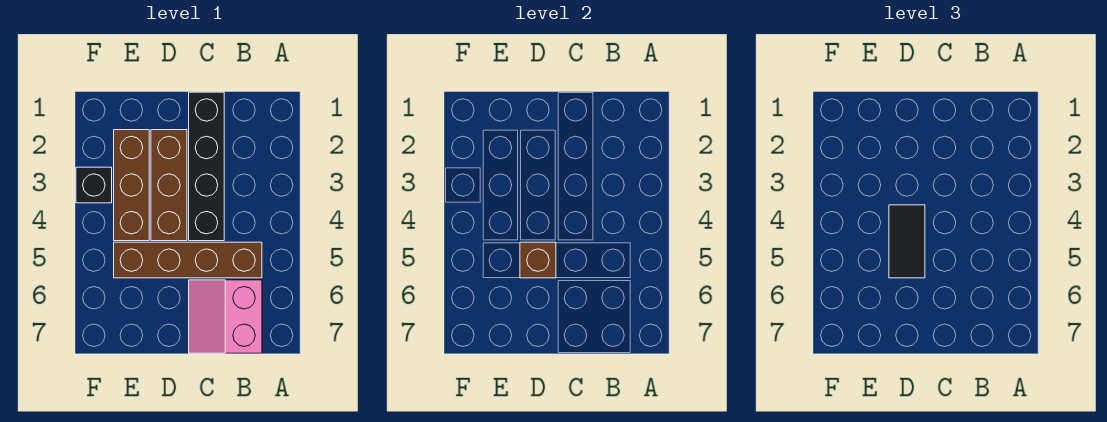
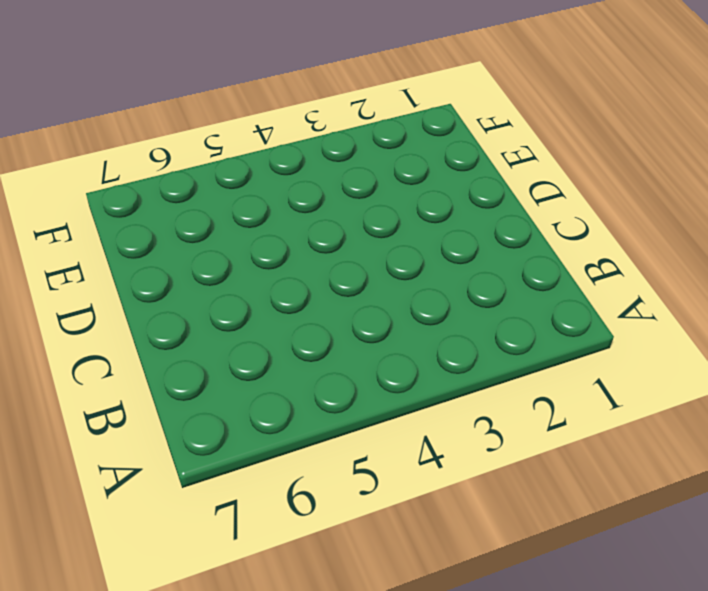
none -> brown 1x4 brick [114,242,262,278]
none -> pink 2x2 slope [189,280,262,353]

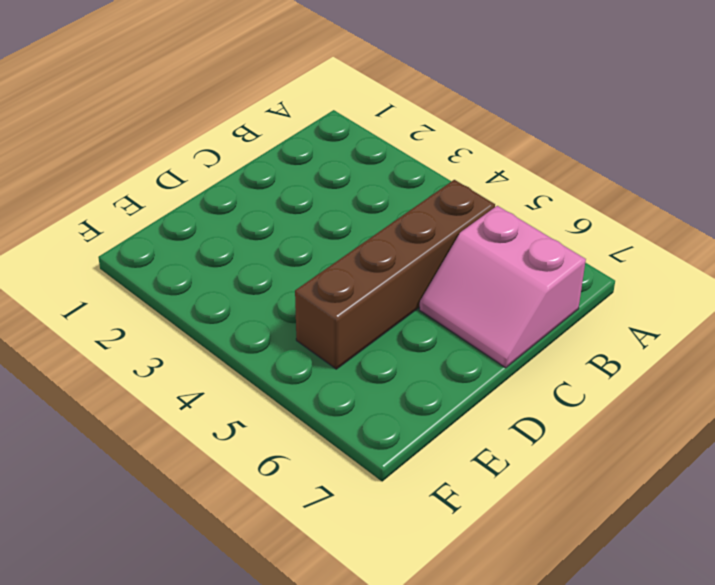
none -> black 1x4 brick [189,92,224,241]
none -> brown 1x3 brick [151,130,187,241]

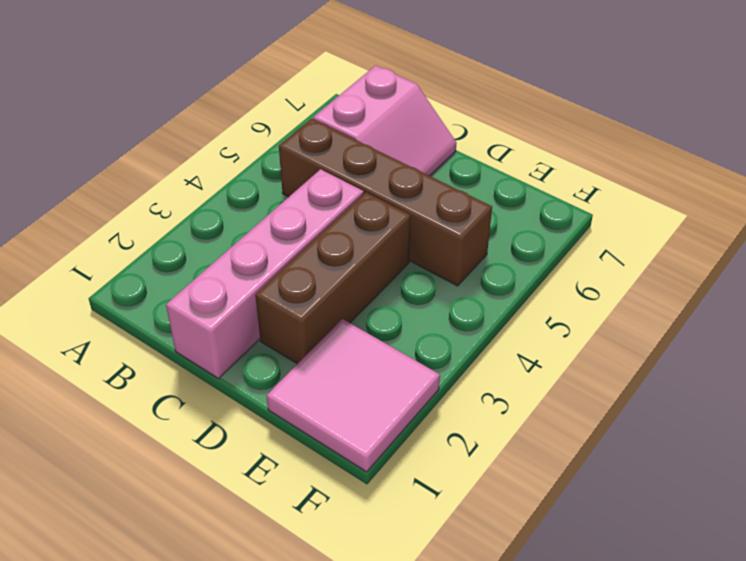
pink 1x4 brick [166,169,364,379] -> black 1x4 brick [189,92,224,241]
pink 2x2 tile [267,319,440,472] -> brown 1x3 brick [114,130,149,241]
none -> black 1x1 brick [76,167,112,203]
none -> brown 1x1 brick [520,242,556,278]

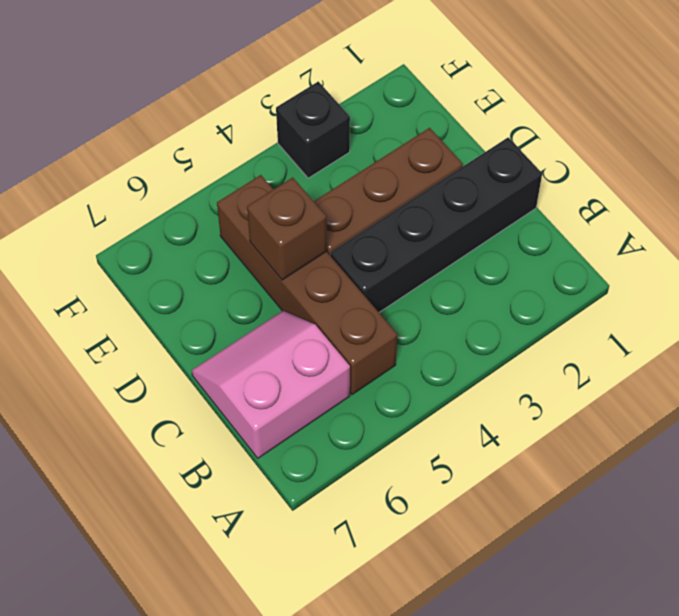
none -> brown 1x3 brick [114,130,149,241]
none -> black 1x2 tile [889,205,925,278]

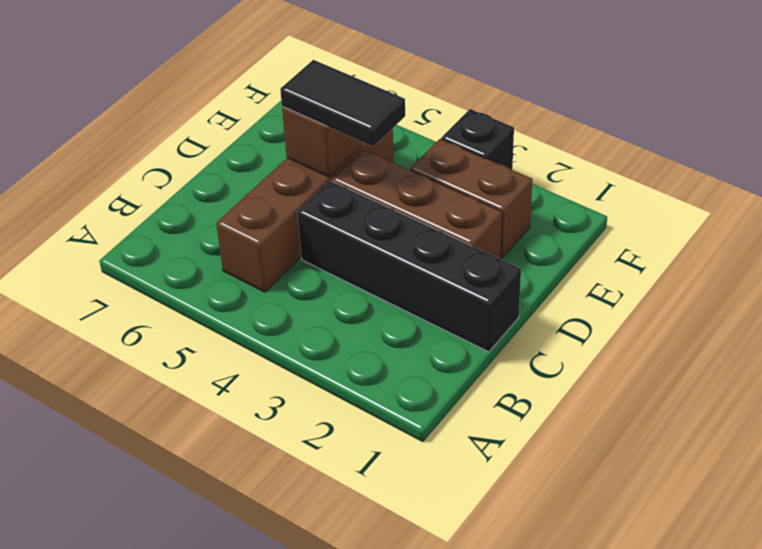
brown 1x2 brick [410,139,532,258] -> brown 1x3 brick [114,130,149,241]
none -> pink 2x2 slope [189,280,262,353]

